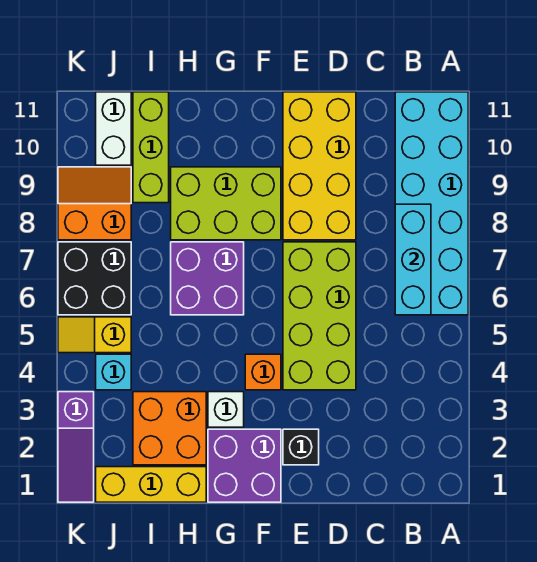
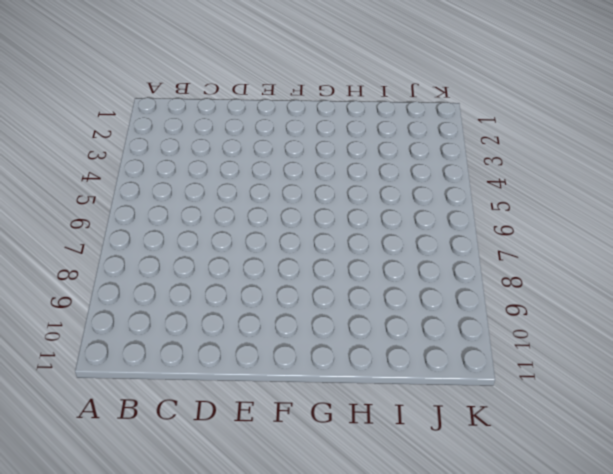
none -> cyan 2x6 brick [395,92,468,315]
none -> lime 2x4 brick [283,242,356,390]
none -> yellow 2x4 brick [283,92,356,240]

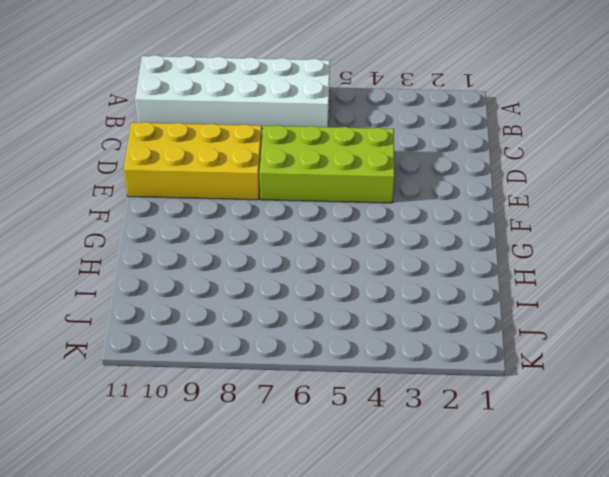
white 2x6 brick [135,55,330,129] -> cyan 2x6 brick [395,92,468,315]
none -> black 1x1 brick [283,429,319,465]
none -> purple 2x2 brick [208,429,281,502]
none -> orange 1x1 brick [245,354,281,390]

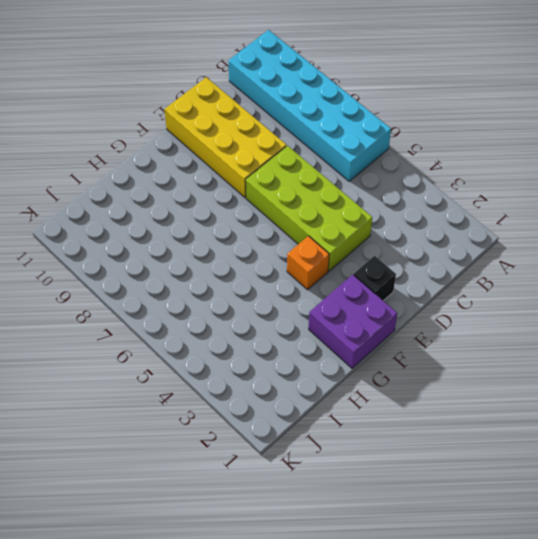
none -> lime 2x3 brick [171,167,281,240]
none -> white 1x1 brick [208,392,244,427]
none -> purple 2x2 brick [171,242,244,315]

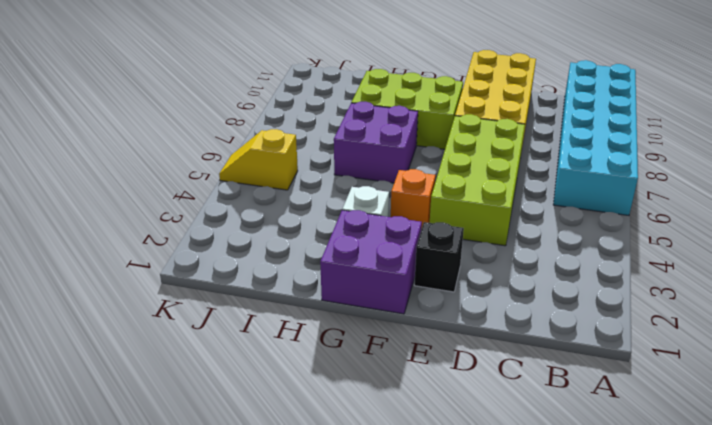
none -> yellow 1x3 brick [96,467,206,502]
none -> orange 2x2 brick [133,392,206,465]
none -> lime 1x3 brick [133,92,169,203]

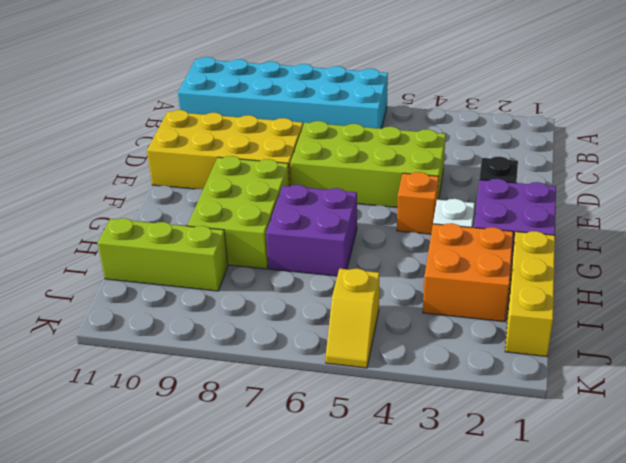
none -> cyan 1x1 brick [96,354,131,390]
none -> black 2x2 brick [58,242,131,315]
none -> orange 2x2 slope [58,167,131,240]

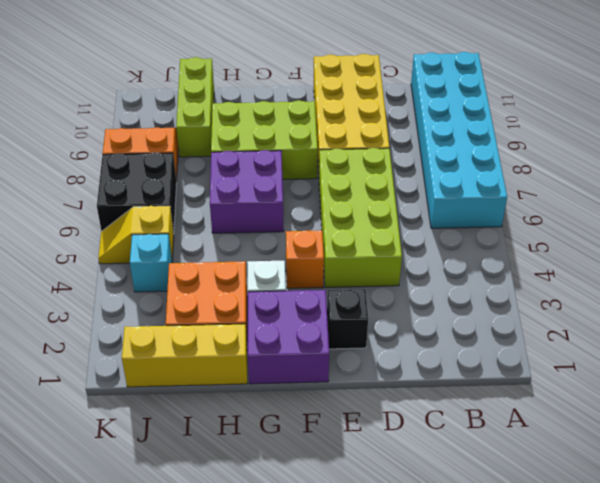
none -> white 1x2 brick [96,92,131,165]
none -> purple 1x3 slope [58,392,94,502]
none -> cyan 1x3 brick [395,204,431,315]

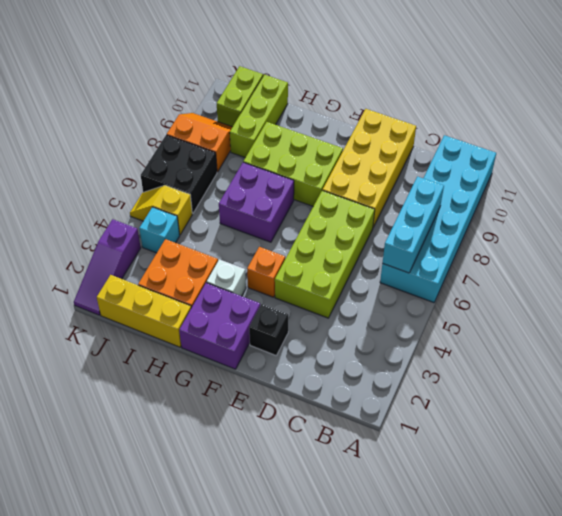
lime 1x2 brick [217,66,263,127] -> white 1x2 brick [96,92,131,165]

